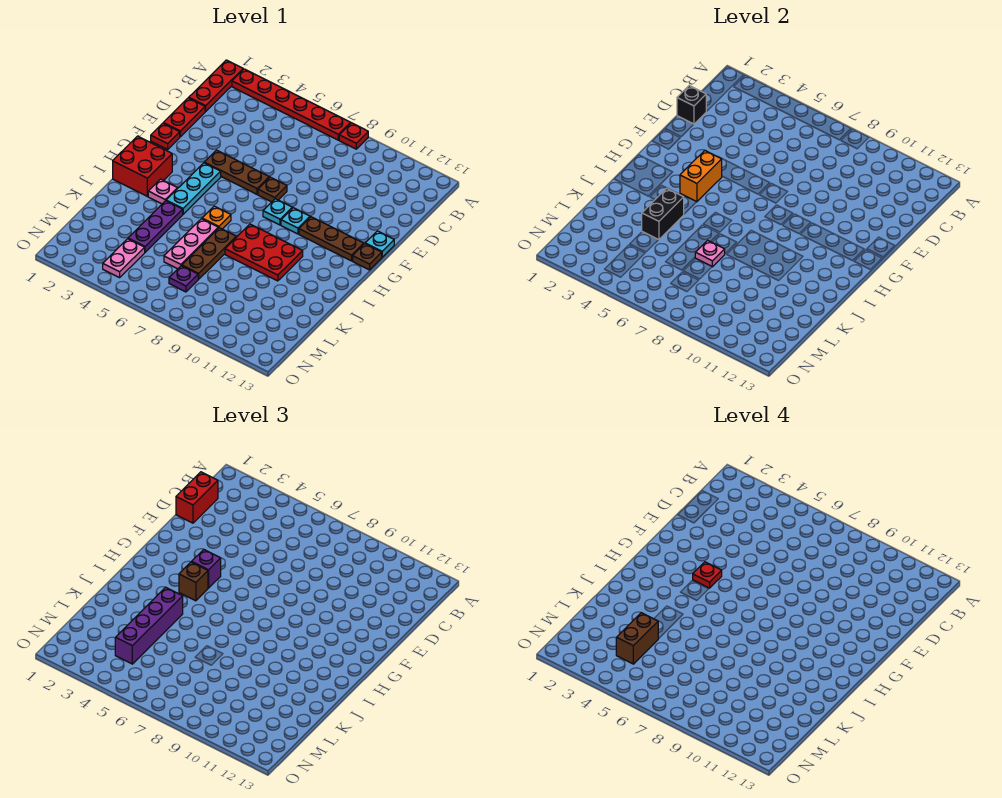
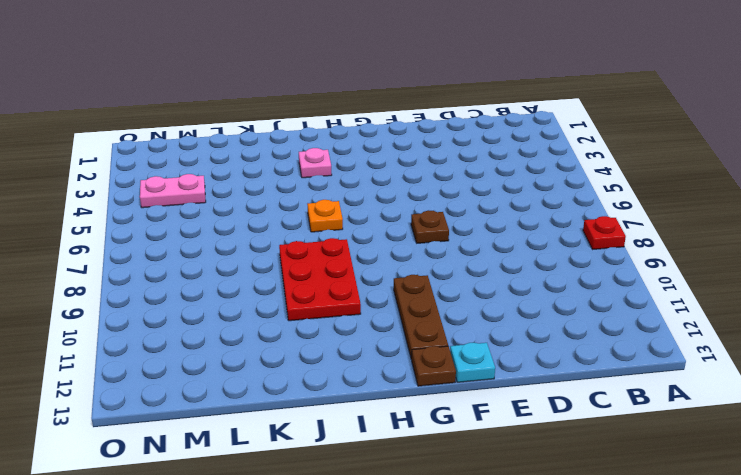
none -> red 1x3 plate [189,60,243,111]
none -> red 1x6 plate [232,69,351,140]
none -> red 1x2 plate [163,98,206,137]
none -> red 1x1 plate [151,123,180,149]

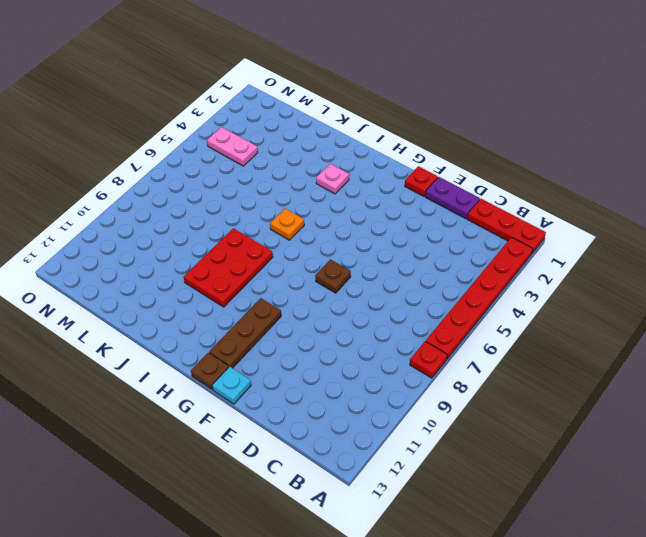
purple 1x2 plate [425,177,480,219] -> red 1x2 plate [163,98,206,137]
none -> brown 1x3 plate [204,150,269,194]
none -> cyan 1x3 plate [166,163,221,214]
none -> cyan 1x1 plate [263,199,292,225]
none -> cyan 1x1 plate [281,208,310,234]

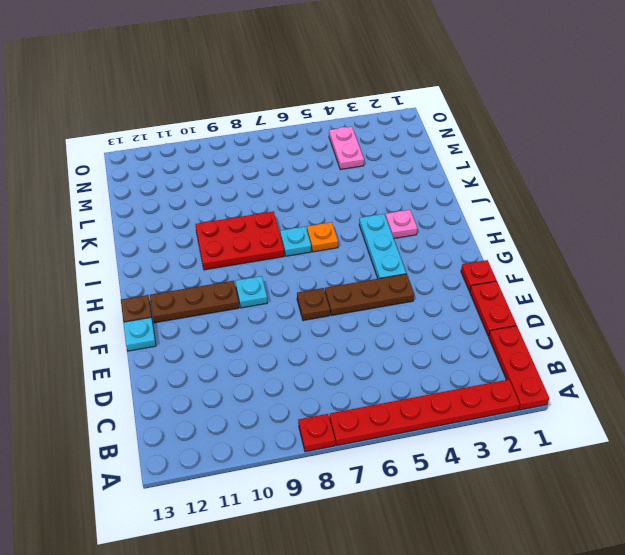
cyan 1x1 plate [280,227,311,256] -> cyan 1x1 plate moved to [263,199,292,225]
none -> red 2x2 brick [113,136,172,196]
none -> purple 1x3 plate [128,201,183,252]
none -> pink 1x3 plate [164,219,218,269]
none -> brown 1x3 plate [182,228,236,279]

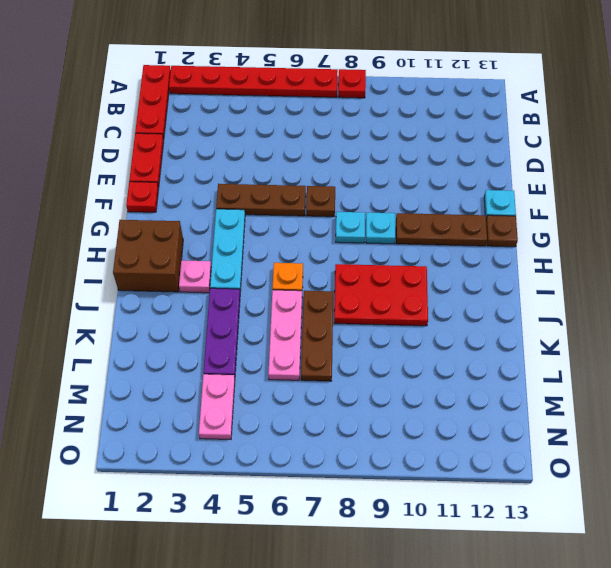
brown 2x2 brick [113,220,183,292] -> red 2x2 brick [113,136,172,196]
none -> purple 1x1 plate [169,266,198,292]
none -> black 1x1 brick [677,86,706,124]
none -> orange 1x2 brick [680,151,722,202]
none -> black 1x2 brick [642,188,684,240]

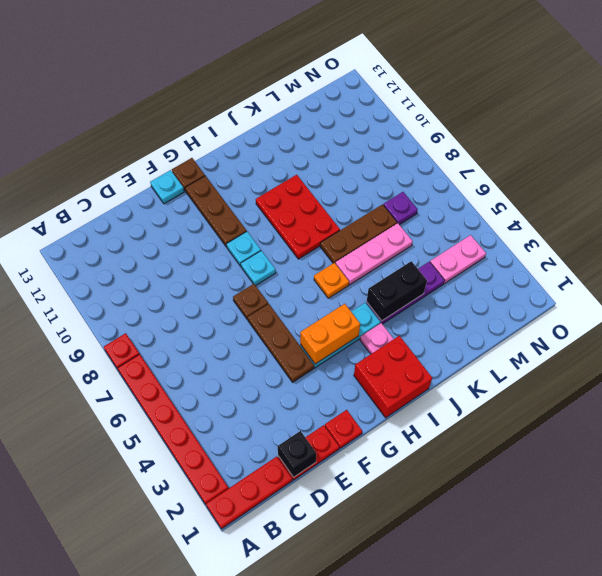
none -> pink 1x1 plate [695,240,725,267]
none -> red 1x2 brick [176,472,218,523]
none -> purple 1x1 brick [192,550,221,588]
none -> brown 1x1 brick [179,562,208,601]

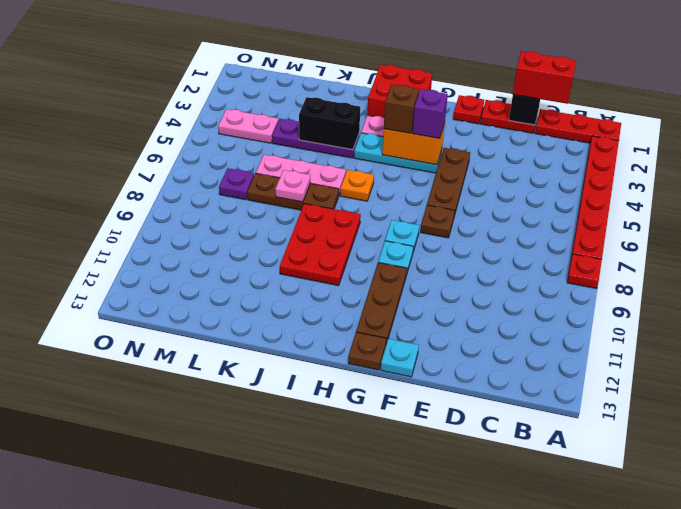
none -> purple 1x4 brick [115,587,183,664]
none -> red 1x1 plate [693,562,722,588]
none -> brown 1x2 brick [616,613,658,664]

